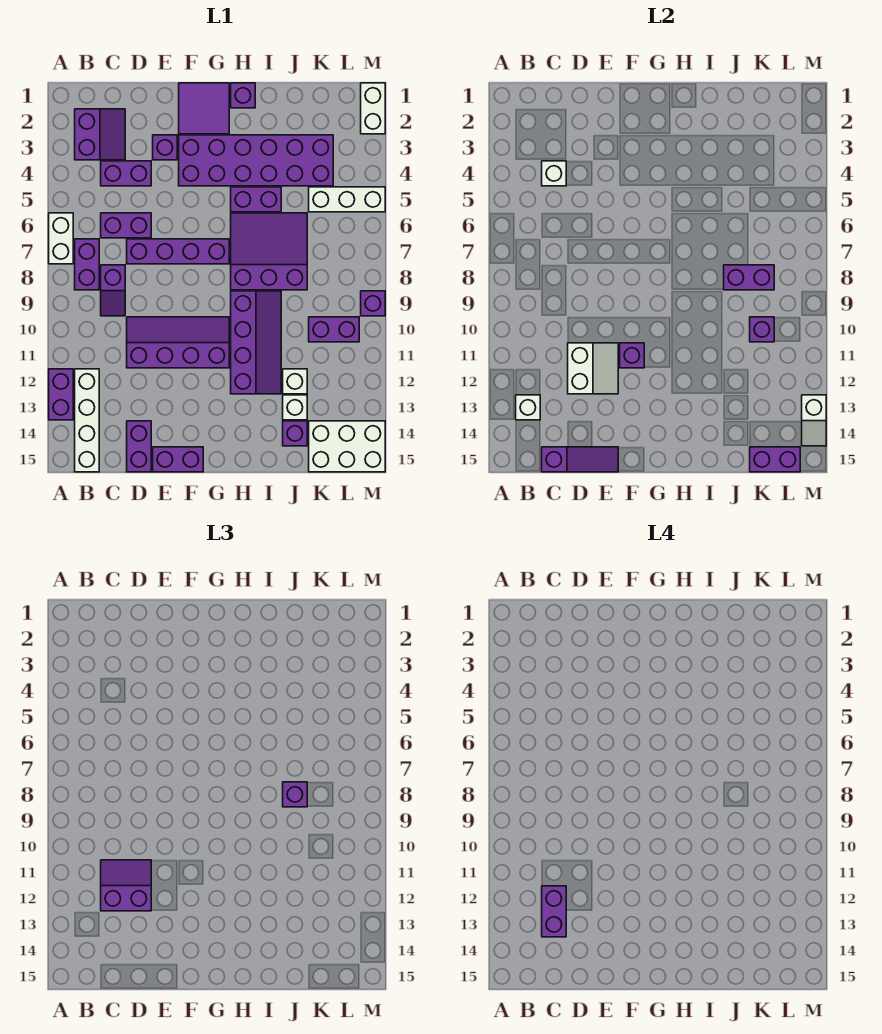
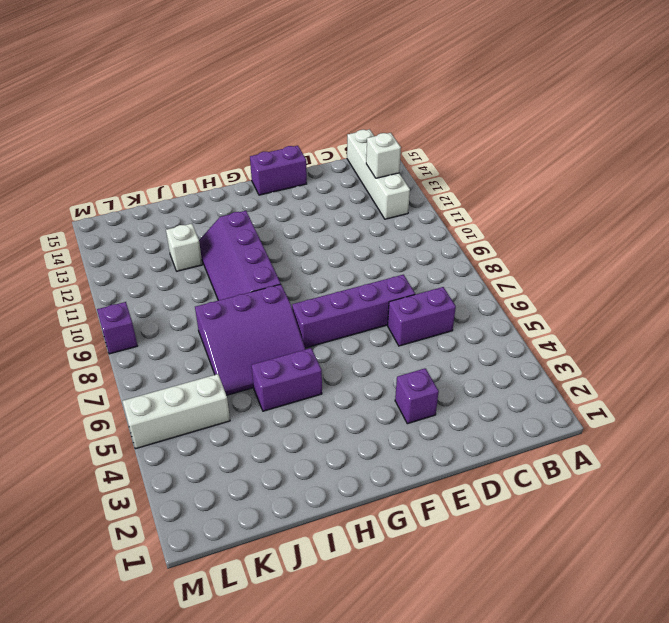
none -> white 1x2 brick [49,213,73,264]
none -> purple 1x2 brick [49,369,73,420]
none -> purple 2x2 slope [75,109,125,160]
none -> purple 1x2 brick [75,239,99,290]

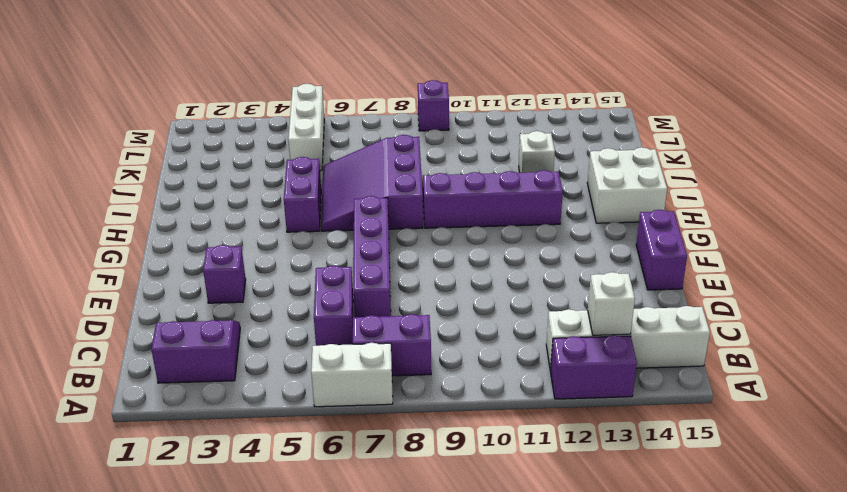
white 2x2 brick [587,147,667,223] -> none
none -> purple 1x2 brick [101,161,151,186]
none -> purple 1x2 slope [101,265,125,316]
none -> purple 2x4 slope [127,317,229,368]
none -> purple 1x2 brick [127,421,151,472]

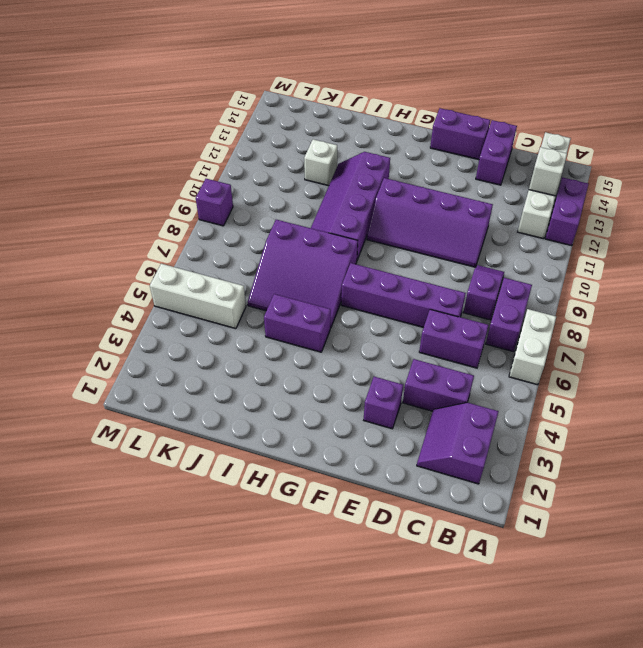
none -> purple 2x2 tile [179,83,229,134]
none -> purple 2x6 brick [179,135,333,186]
none -> purple 1x1 brick [231,83,255,108]
none -> white 1x1 brick [283,395,307,420]

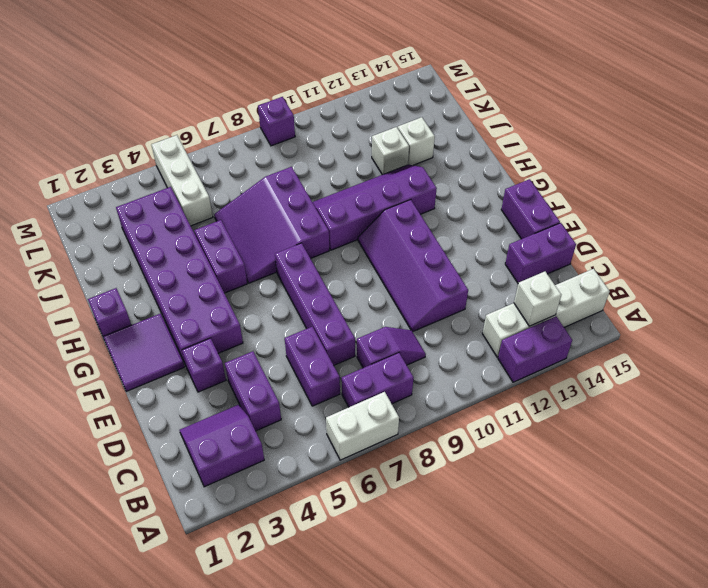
none -> purple 1x1 brick [283,421,307,446]
none -> purple 1x2 brick [309,317,359,342]
none -> white 2x3 brick [309,421,385,472]
none -> white 1x2 brick [361,83,385,134]

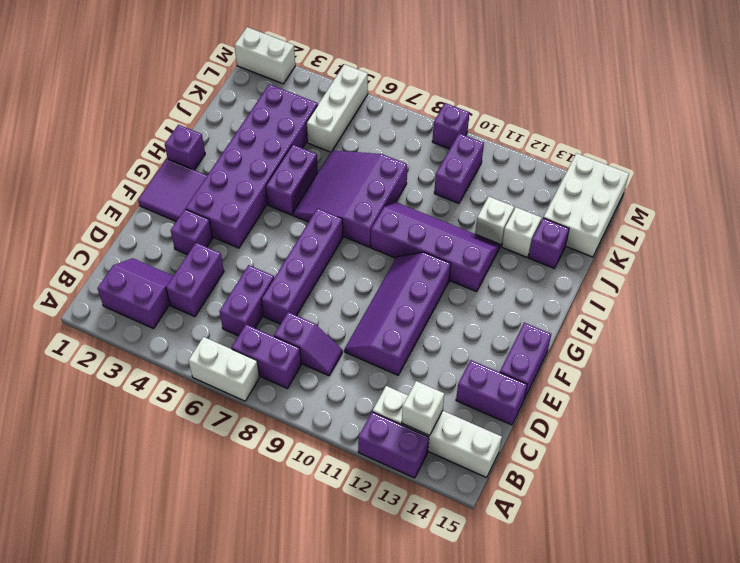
none -> white 1x1 brick [542,161,566,186]
none -> purple 1x3 slope [542,447,618,472]
none -> white 2x2 slope [568,343,618,394]
none -> purple 1x1 brick [620,343,644,368]

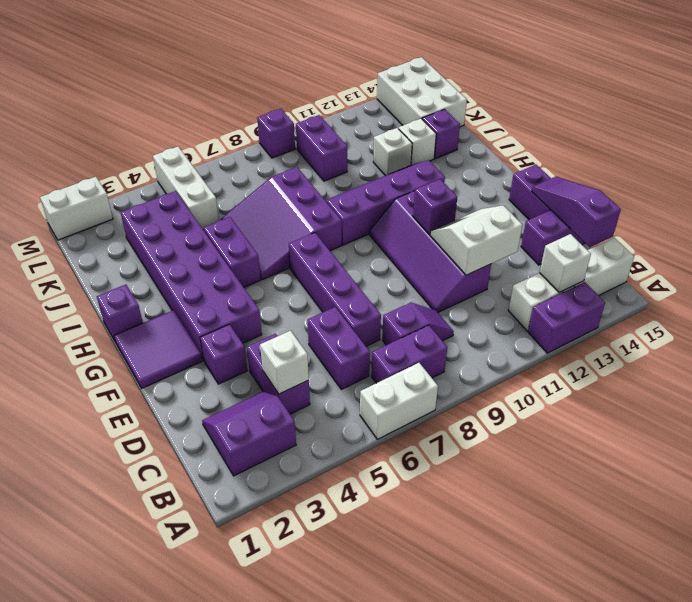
none -> purple 1x2 brick [724,265,774,290]
none -> purple 1x1 brick [750,317,774,342]
none -> purple 1x2 brick [750,447,800,472]
none -> white 1x2 slope [802,395,826,446]

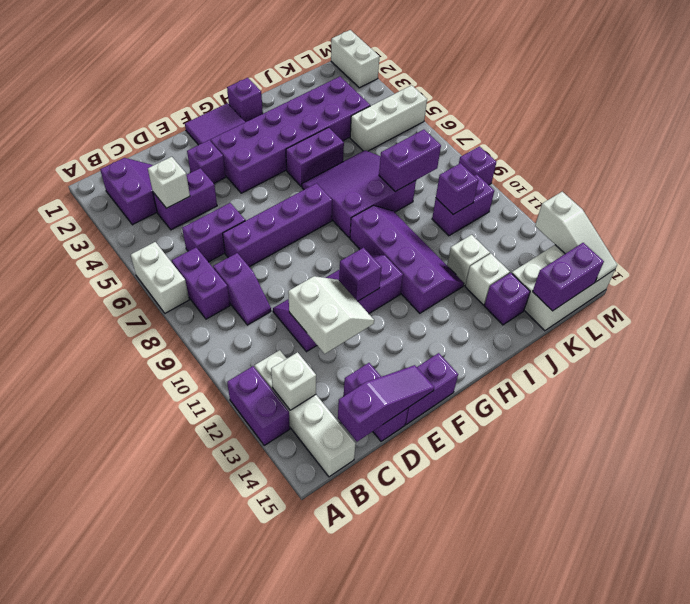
white 1x3 slope [535,192,617,282] -> white 1x2 slope [802,395,826,446]
none -> purple 2x2 slope [101,860,151,911]
none -> purple 1x1 brick [283,782,307,807]
none -> purple 1x2 brick [542,886,566,937]

